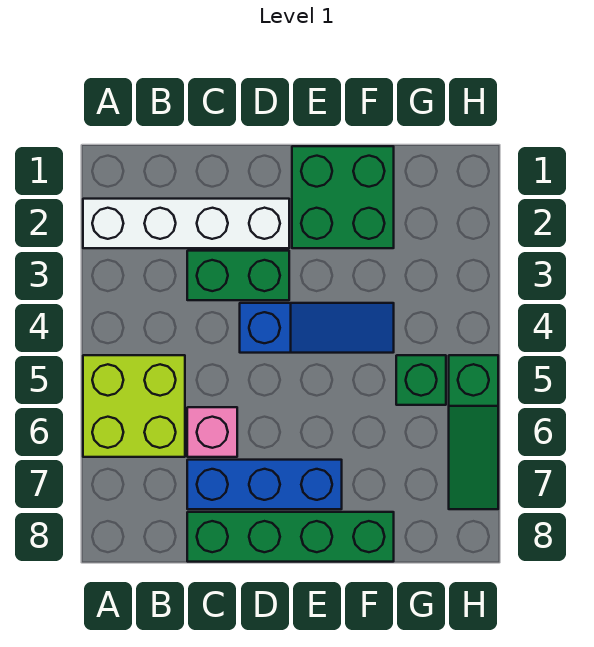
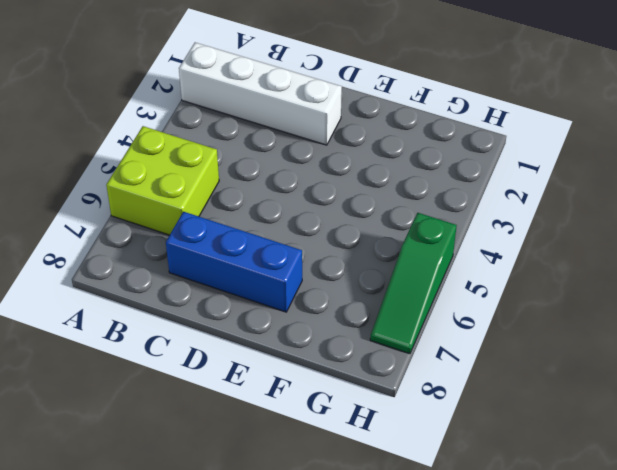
none -> green 1x2 brick [187,251,289,300]
none -> pink 1x1 brick [187,407,237,457]

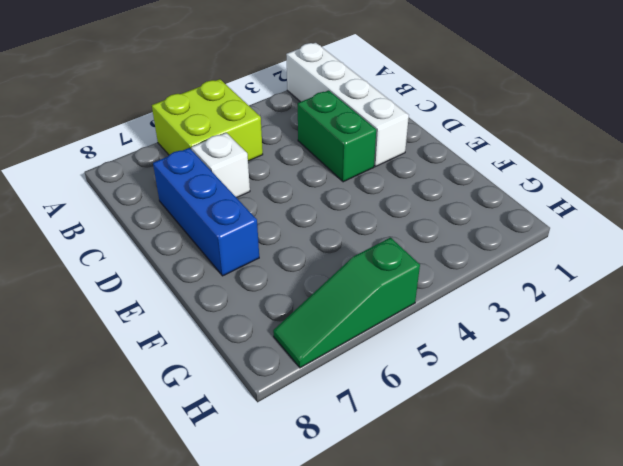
white 1x1 brick [191,133,250,198] -> pink 1x1 brick [187,407,237,457]
none -> green 1x4 brick [187,512,394,562]
none -> blue 1x3 slope [240,303,394,353]

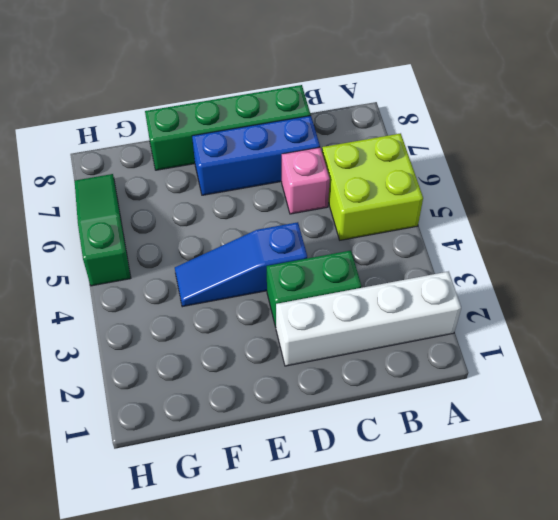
none -> green 2x2 brick [292,146,394,248]
none -> green 1x1 brick [396,355,446,405]

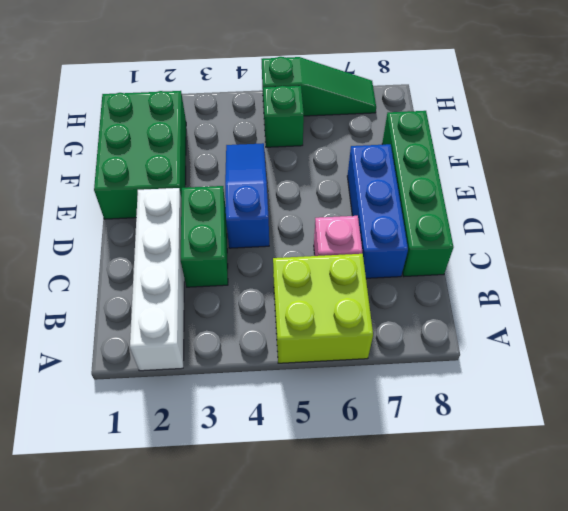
green 2x3 brick [94,91,186,219] -> green 2x2 brick [292,146,394,248]

